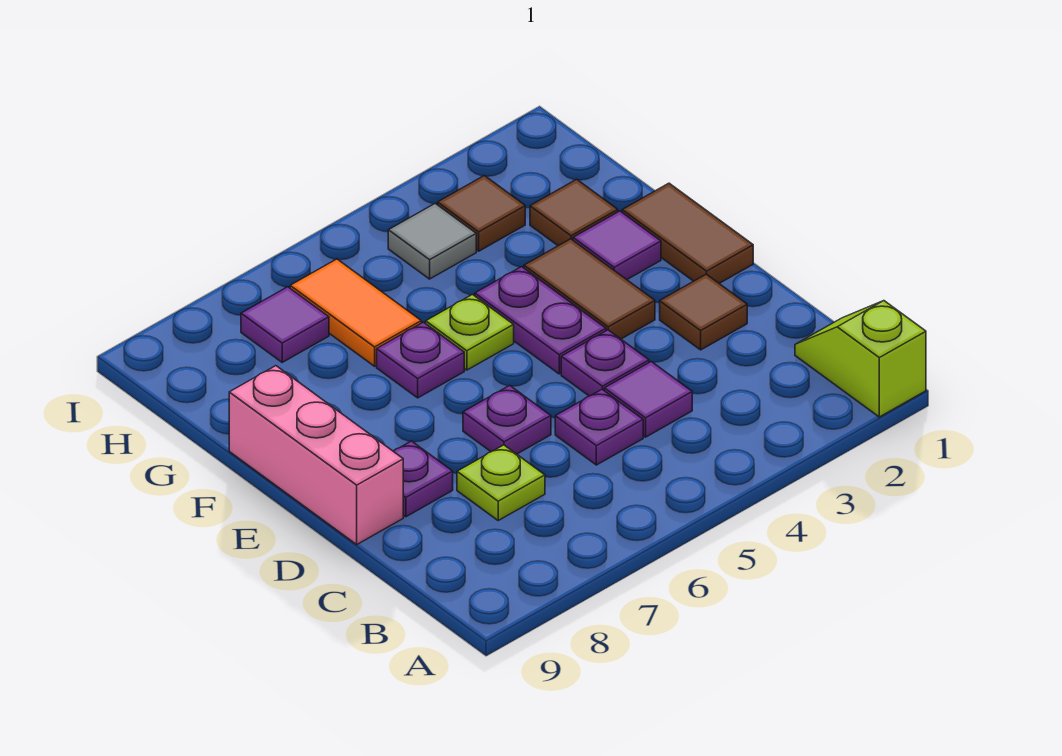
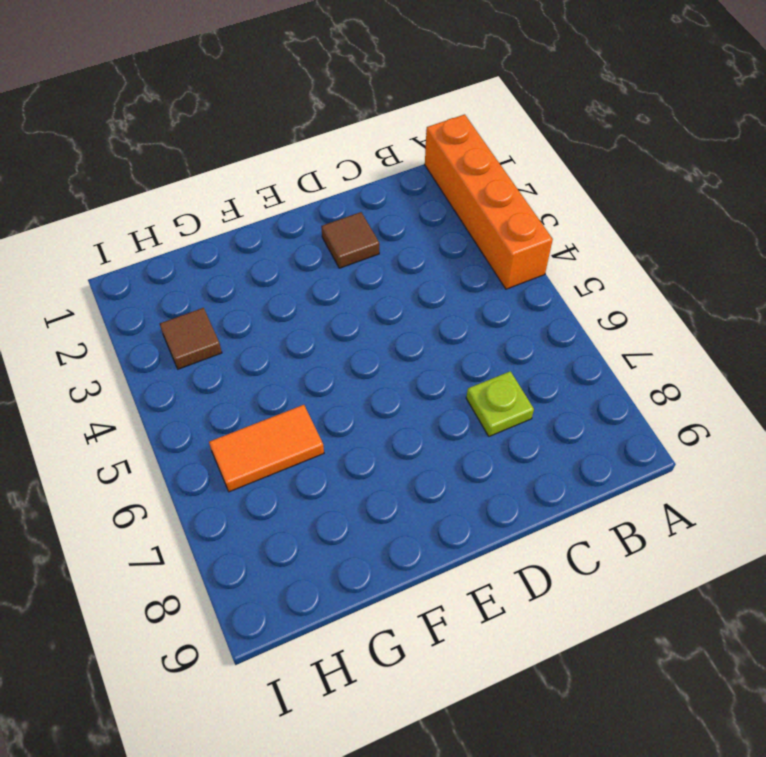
orange 1x4 brick [425,114,553,289] -> lime 1x2 slope [795,301,926,417]
none -> purple 1x1 tile [604,362,692,437]
none -> purple 1x1 plate [555,390,643,465]
none -> purple 1x1 plate [561,330,649,396]

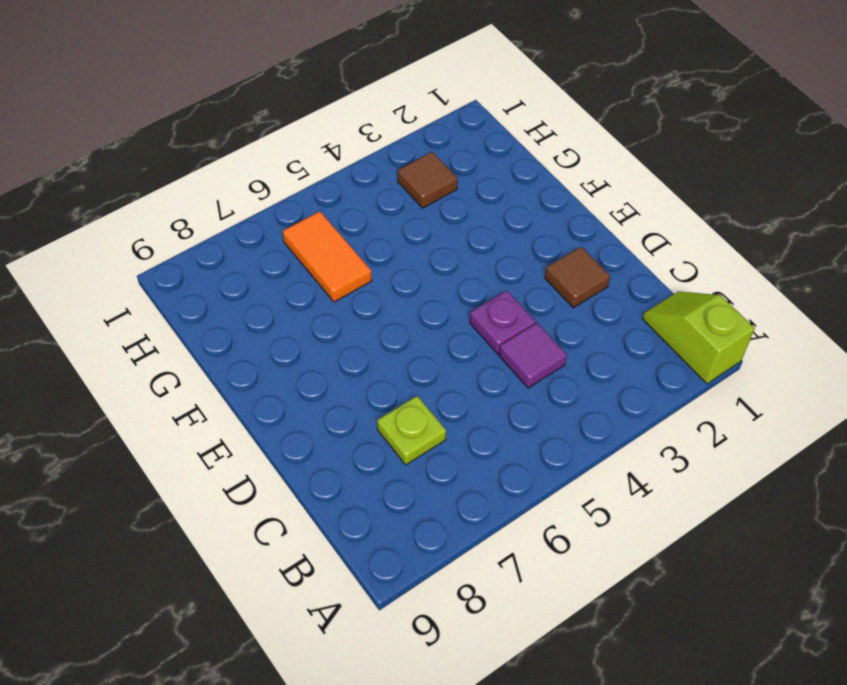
none -> purple 1x1 plate [555,390,643,465]
none -> purple 1x1 plate [463,386,551,454]
none -> purple 1x1 plate [393,441,453,517]

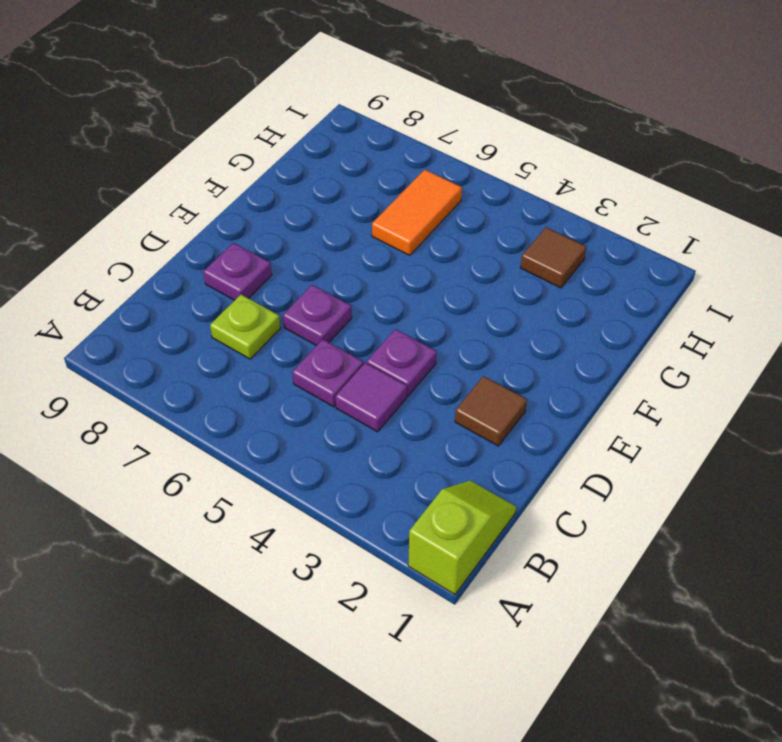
none -> pink 1x3 brick [229,366,403,544]
none -> brown 1x2 tile [622,183,753,283]
none -> brown 1x2 tile [524,239,655,339]

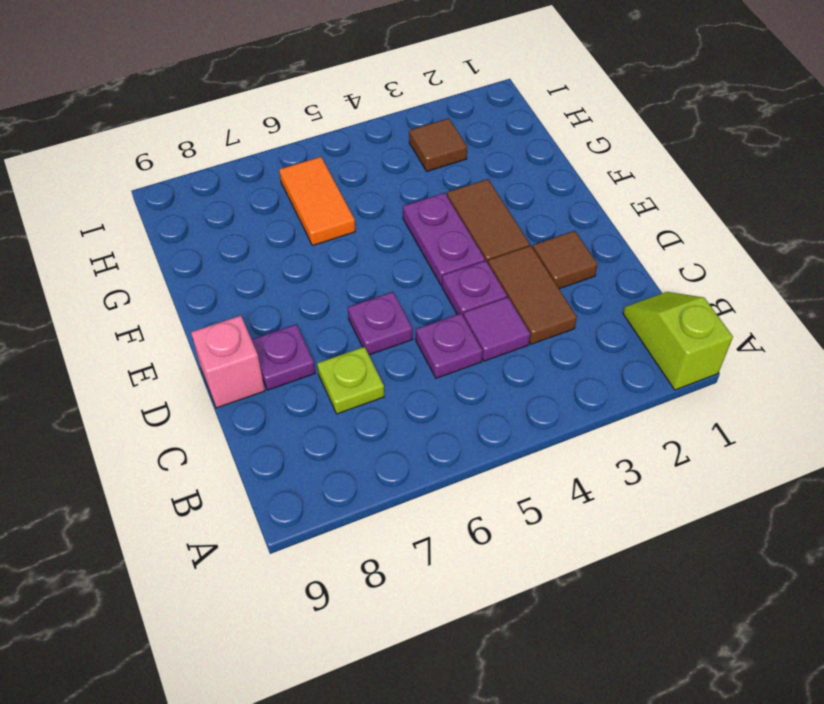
brown 1x2 tile [488,246,577,344] -> brown 1x2 tile moved to [622,183,753,283]
pink 1x1 brick [191,316,265,408] -> pink 1x3 brick [229,366,403,544]
none -> purple 1x1 tile [573,211,661,280]
none -> lime 1x1 plate [426,295,514,370]
none -> purple 1x1 plate [377,322,464,398]

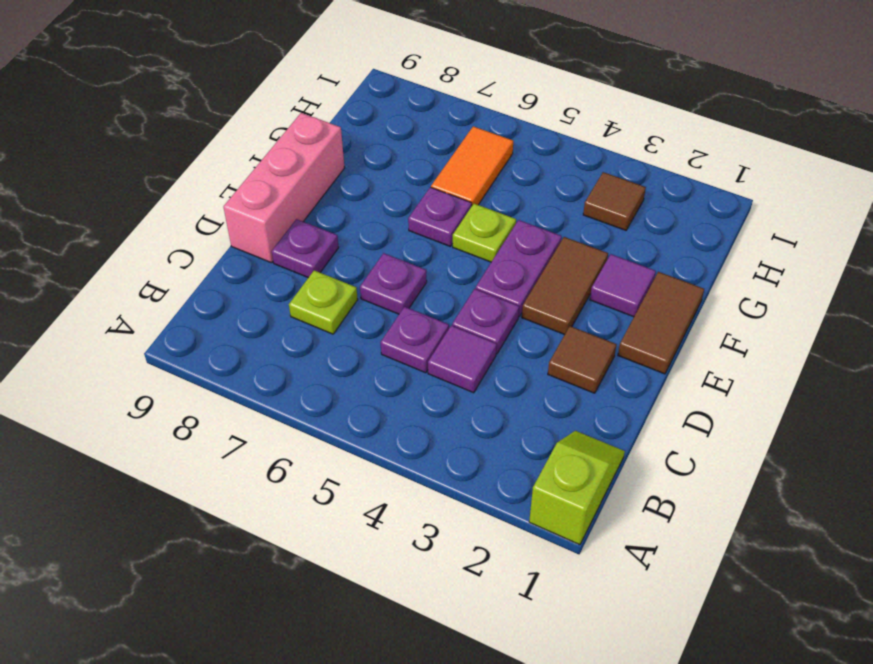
none -> brown 1x1 tile [530,179,618,246]
none -> grey 1x1 tile [388,203,476,279]
none -> purple 1x1 tile [241,287,329,362]

